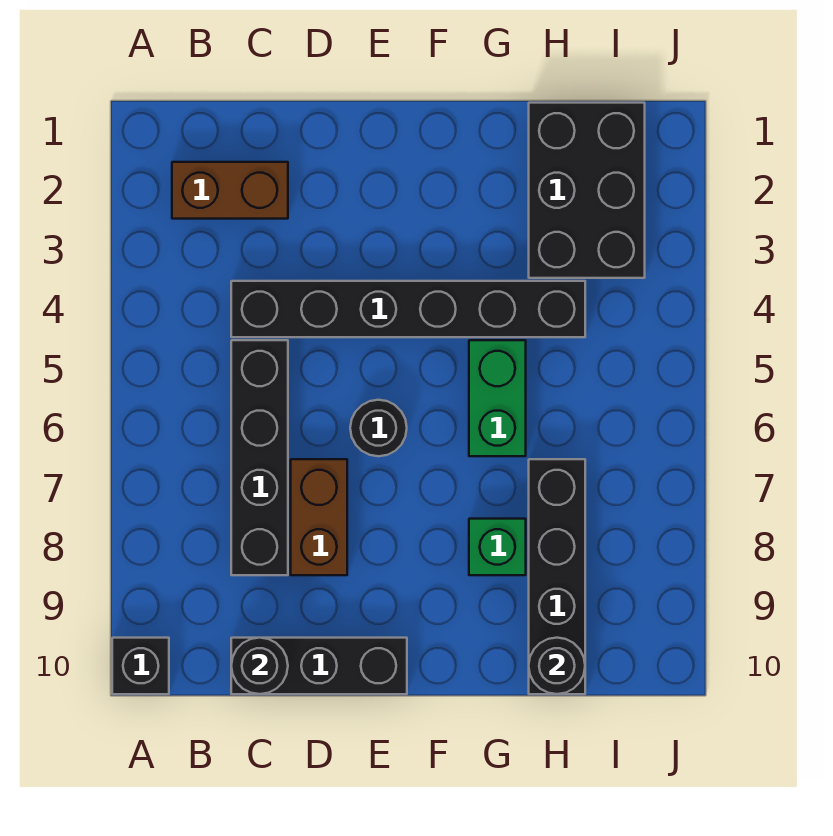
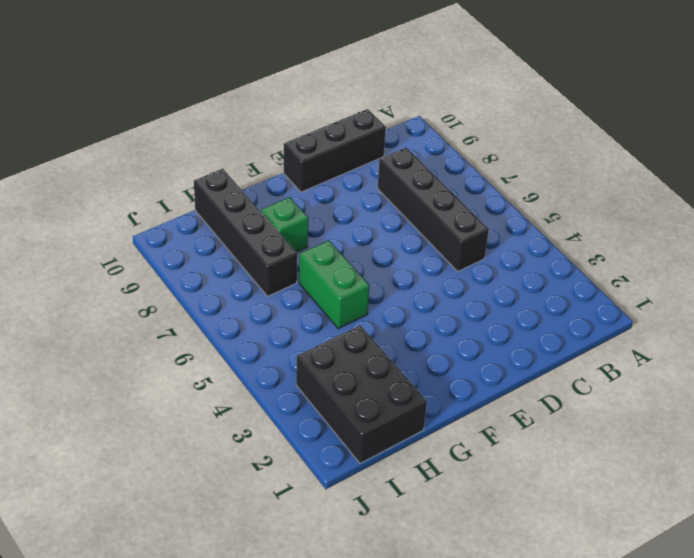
none -> black 1x1 brick [112,638,169,694]
none -> brown 1x2 brick [172,162,288,219]
none -> black 1x6 brick [231,281,585,337]

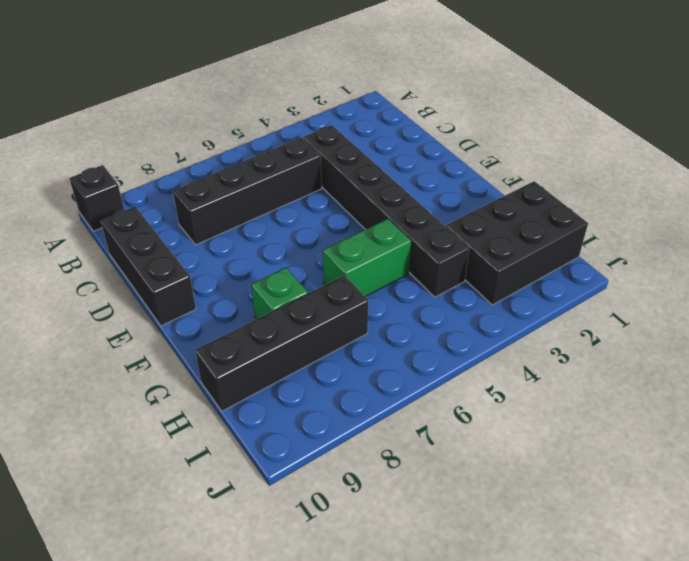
none -> brown 1x2 brick [172,162,288,219]
none -> brown 1x2 brick [291,459,347,575]
none -> black 1x1 round brick [350,400,407,456]

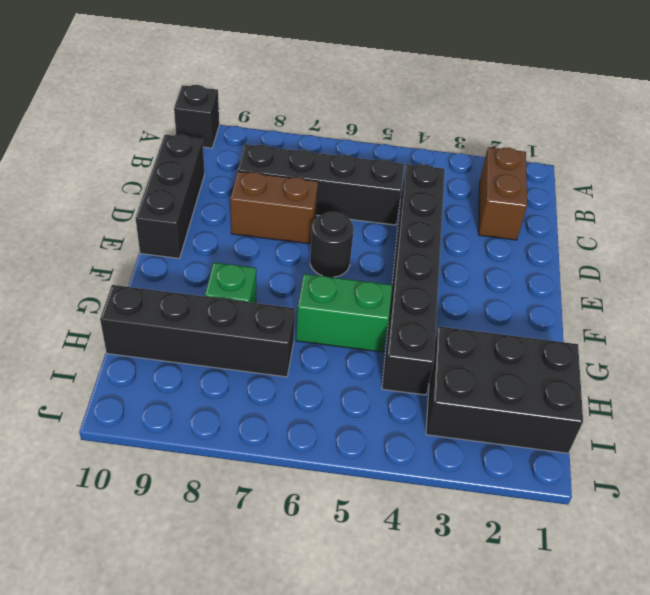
none -> black 1x1 round brick [231,638,288,694]
none -> black 1x1 round brick [529,638,585,694]

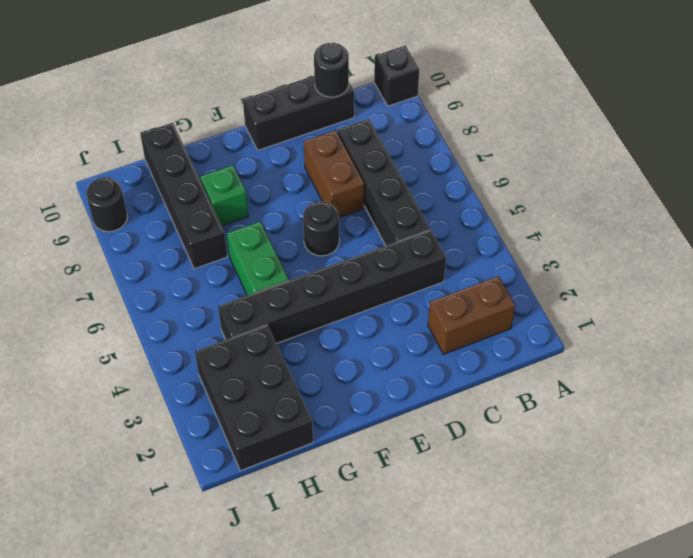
black 1x1 round brick [86,178,127,232] -> black 1x1 round brick moved to [529,638,585,694]

